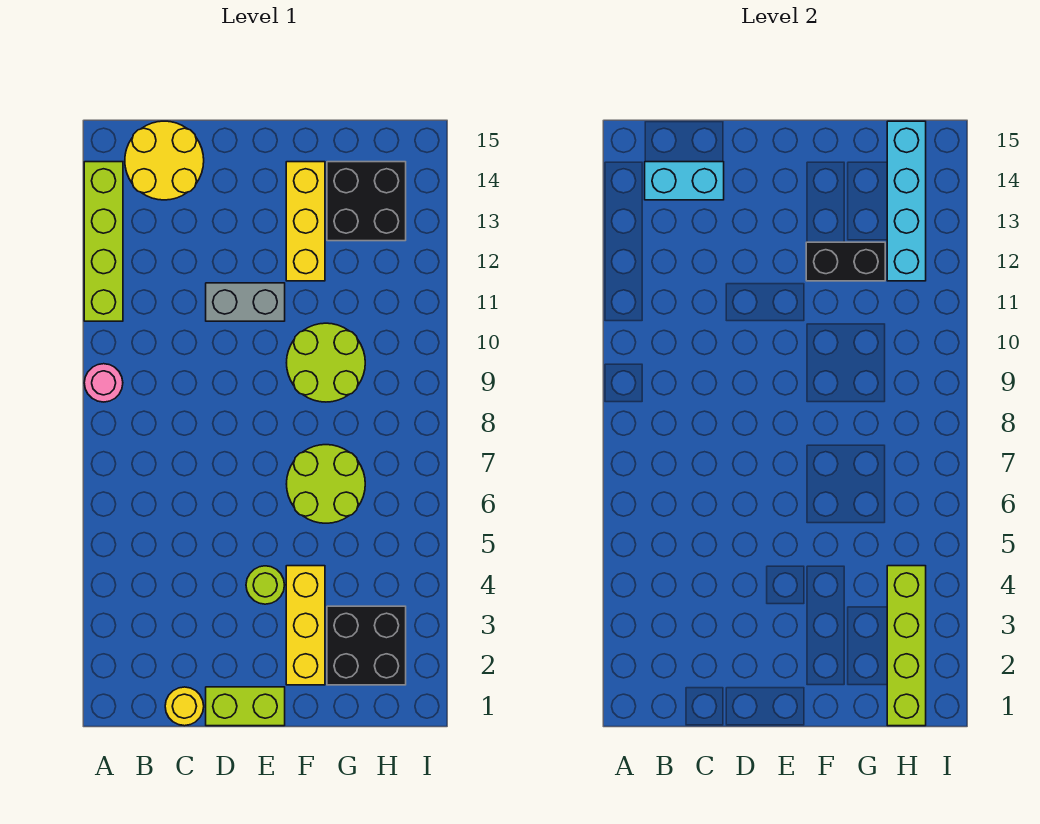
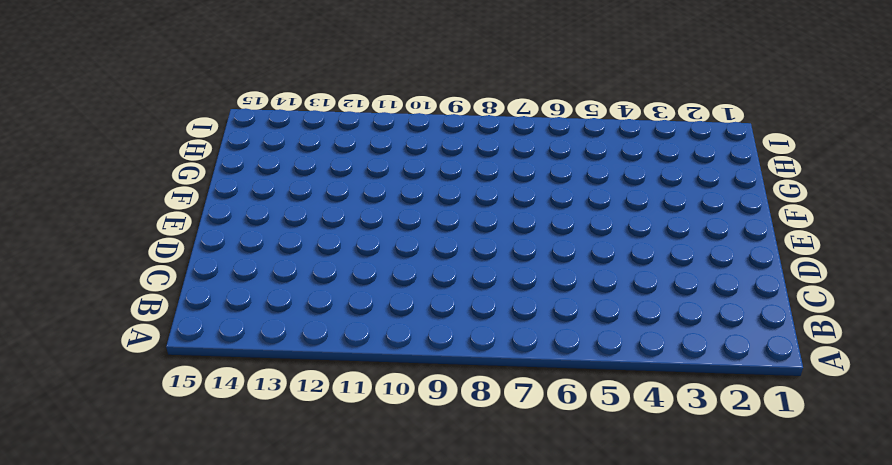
none -> pink 1x1 round brick [84,364,123,402]
none -> lime 1x4 brick [84,162,123,321]
none -> yellow 2x2 round brick [125,121,204,200]

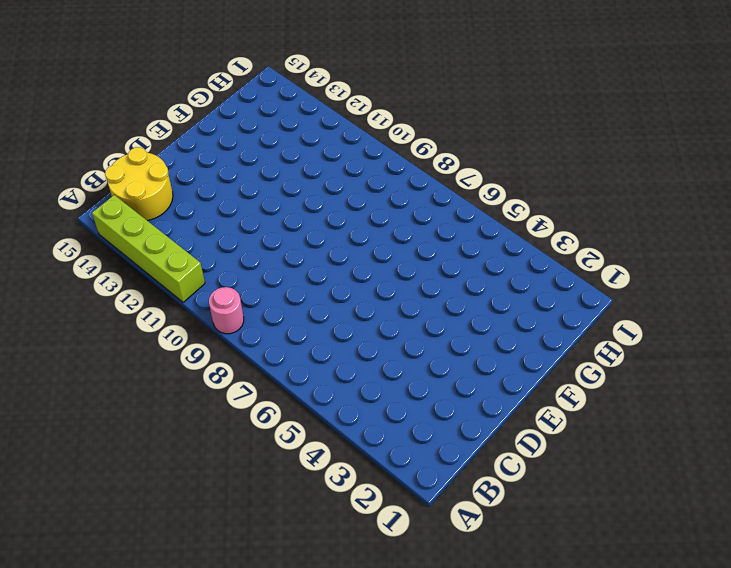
none -> yellow 1x1 round brick [165,687,204,726]
none -> lime 1x2 brick [206,687,285,726]
none -> grey 1x2 brick [206,283,285,321]

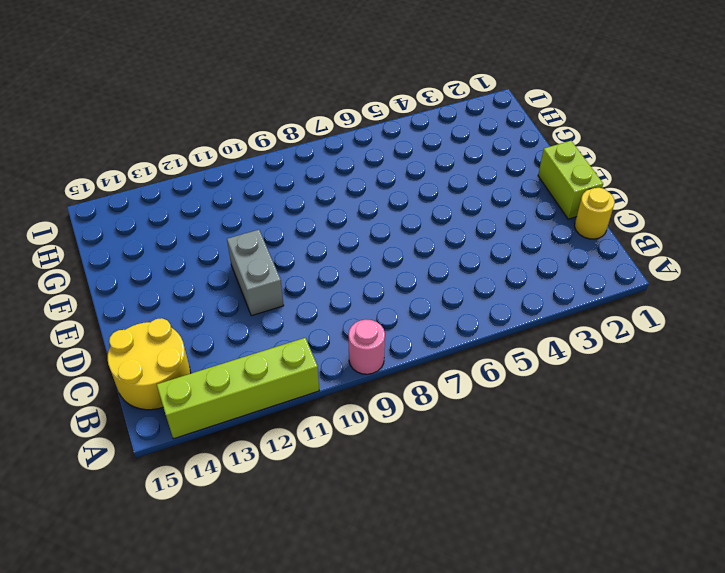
none -> lime 1x1 round brick [246,566,284,604]
none -> yellow 1x3 brick [286,566,325,685]
none -> lime 2x2 round brick [287,445,365,523]

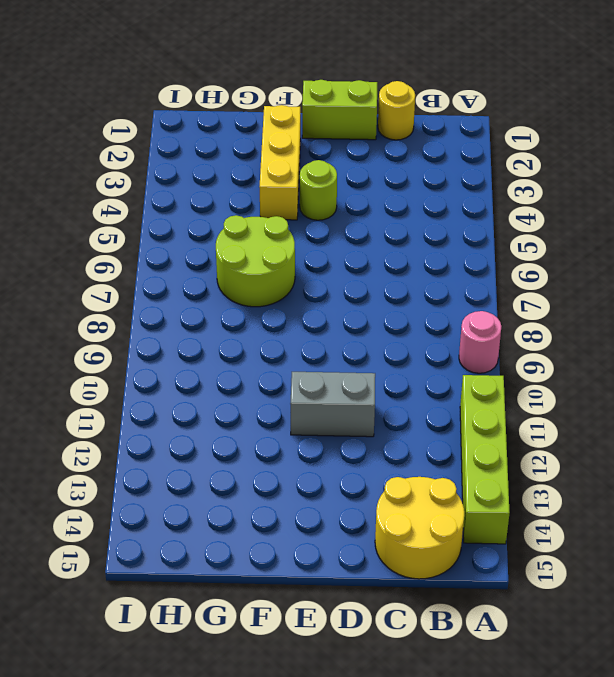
none -> lime 2x2 round brick [287,323,365,402]
none -> yellow 1x3 brick [286,162,325,281]
none -> black 2x2 brick [327,606,406,685]

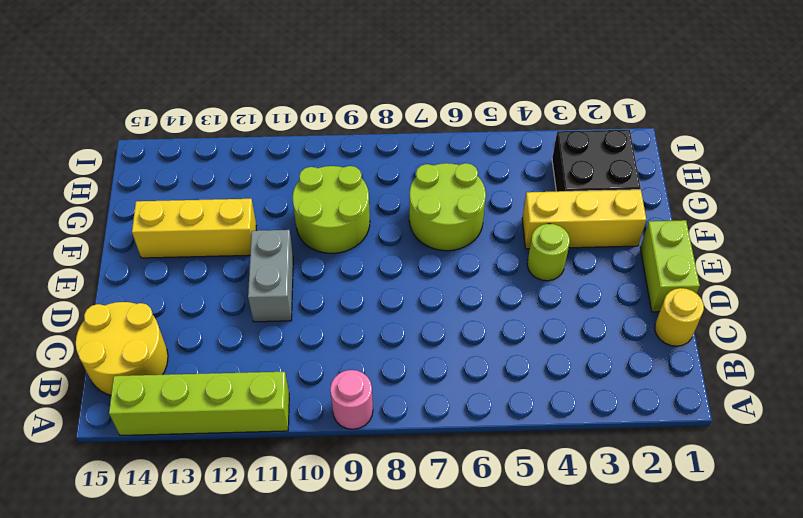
none -> black 2x2 brick [327,162,406,241]
none -> cyan 1x2 brick [645,162,724,200]
none -> black 1x2 brick [806,242,885,281]

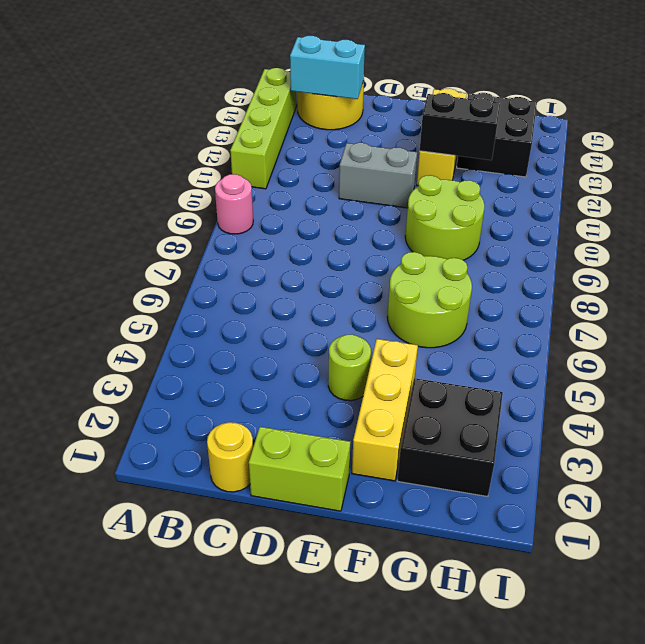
none -> lime 1x4 brick [887,566,926,726]
none -> cyan 1x4 brick [887,121,926,281]

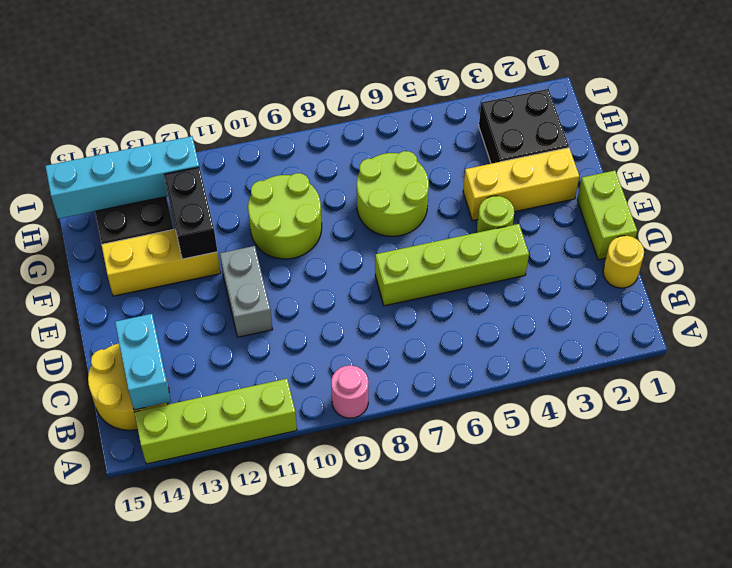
lime 1x4 brick [375,224,529,306] -> lime 1x4 brick moved to [887,566,926,726]

